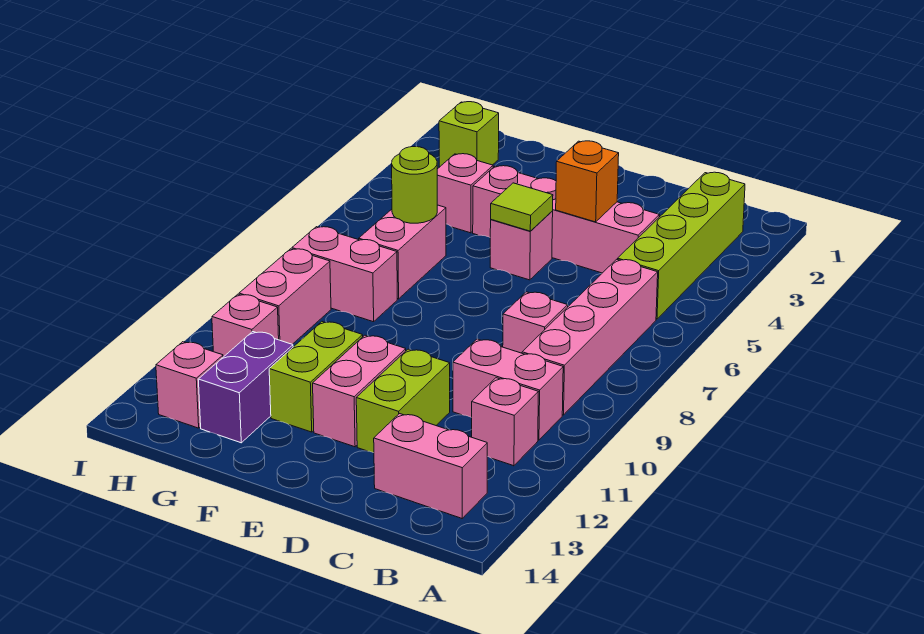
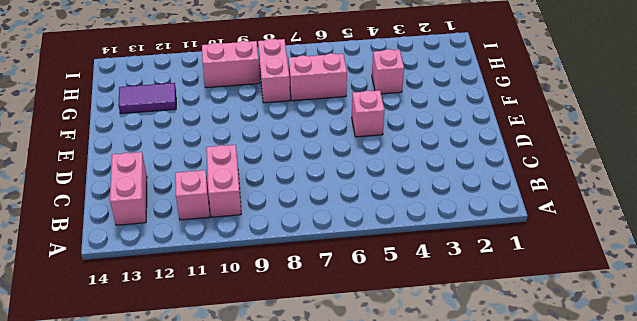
purple 1x2 tile [118,83,176,114] -> purple 1x2 brick [198,332,293,443]
none -> lime 1x4 brick [618,172,745,319]
none -> pink 1x4 brick [522,259,658,415]
none -> pink 1x4 brick [473,166,660,273]

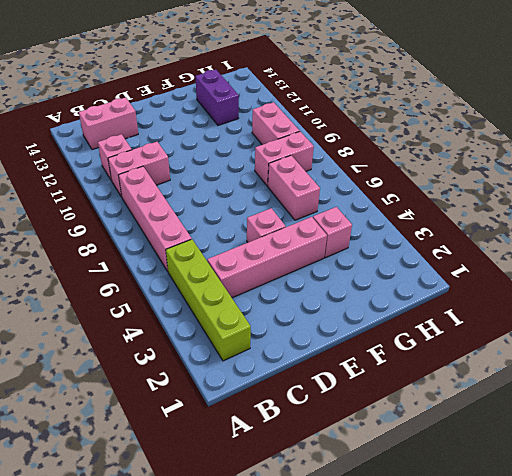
none -> pink 1x1 brick [503,292,568,353]
none -> lime 1x2 brick [356,349,450,453]
none -> pink 1x2 brick [313,335,406,447]

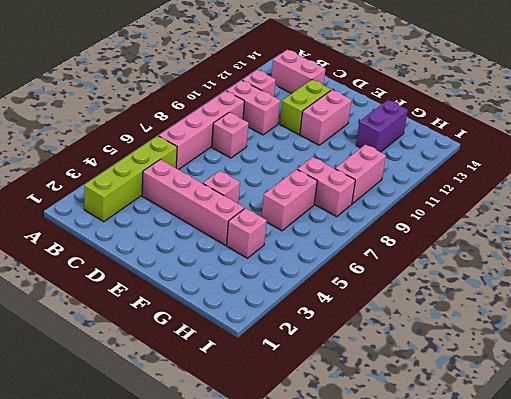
none -> lime 1x2 brick [269,322,363,432]
none -> lime 1x1 brick [439,102,499,167]
none -> pink 1x1 brick [212,294,279,357]

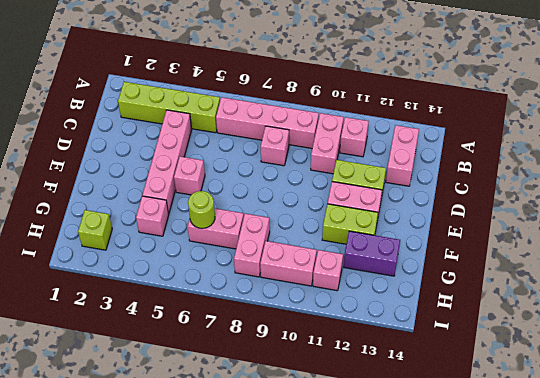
none -> pink 1x1 brick [156,342,223,428]
none -> orange 1x1 brick [556,141,619,222]
none -> lime 1x1 tile [491,183,553,231]

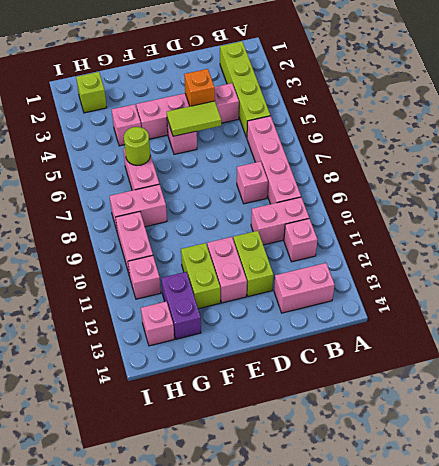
lime 1x2 tile [167,101,221,136] -> lime 1x1 tile [491,183,553,231]

